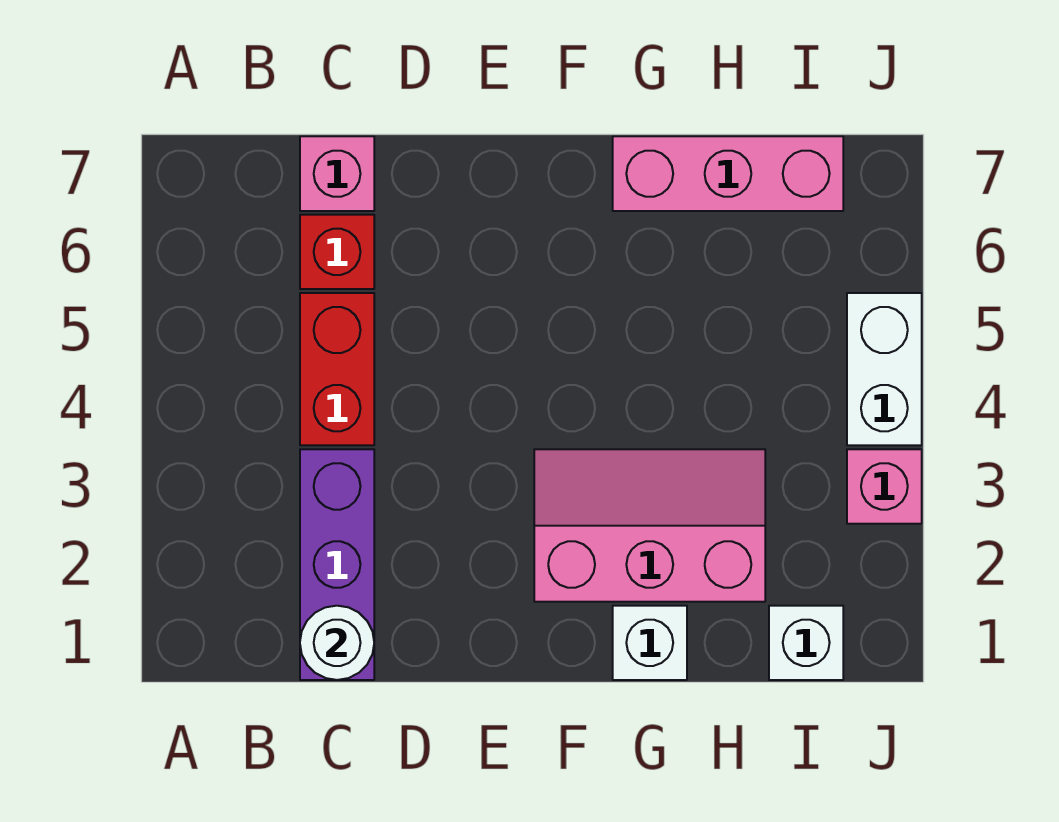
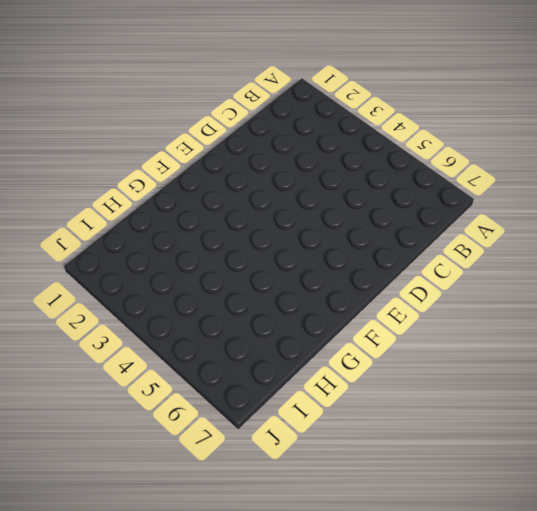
none -> purple 1x3 brick [300,449,374,680]
none -> red 1x2 brick [300,293,374,445]

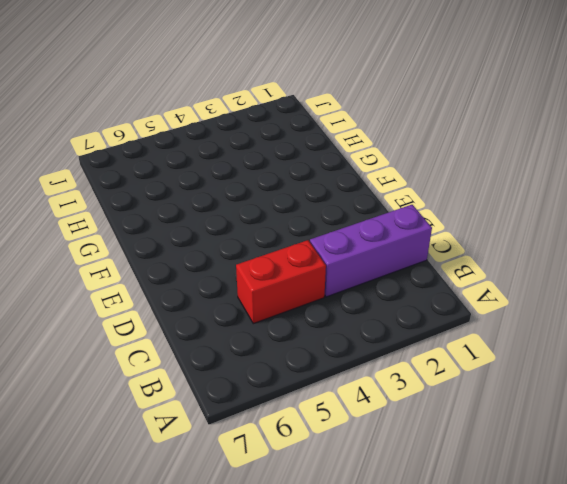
none -> red 1x1 brick [300,215,374,289]
none -> pink 1x1 brick [300,136,374,211]

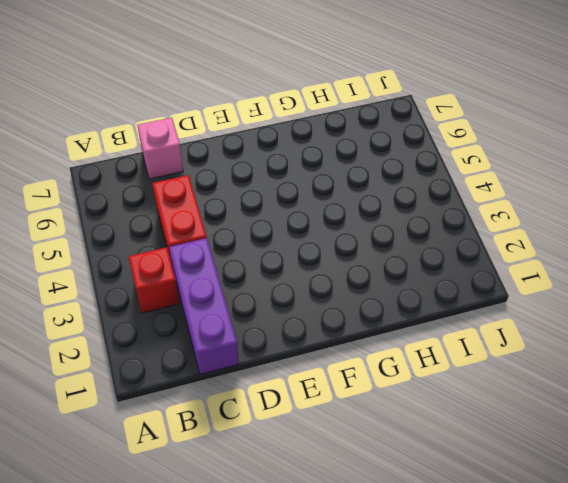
red 1x1 brick [128,247,180,313] -> red 1x1 brick moved to [300,215,374,289]
none -> pink 2x3 slope [534,449,765,602]
none -> white 1x1 brick [613,606,687,680]

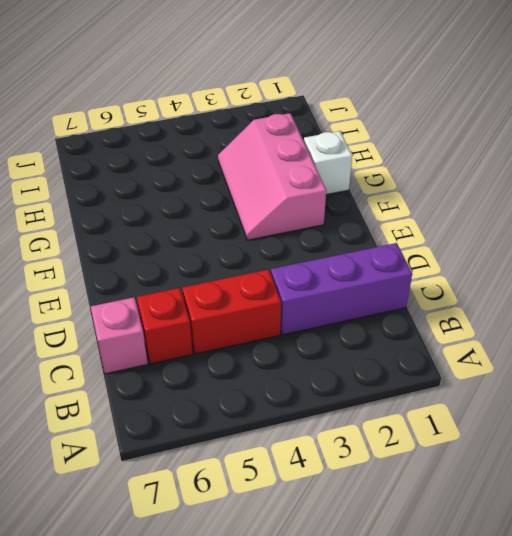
none -> pink 1x3 brick [613,136,843,211]
none -> white 1x1 brick [769,606,843,680]

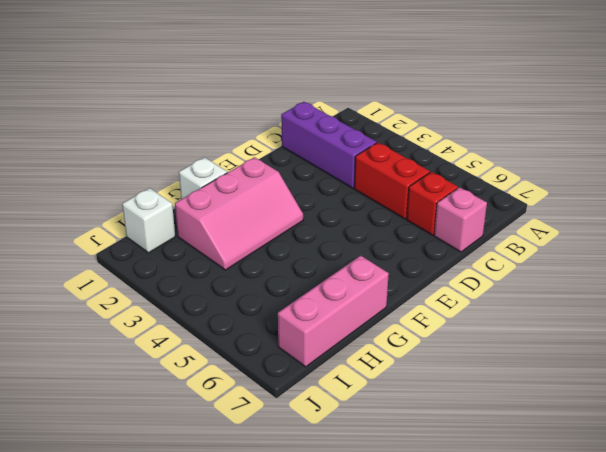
none -> pink 1x1 brick [847,449,922,524]
none -> white 1x2 brick [847,293,922,445]

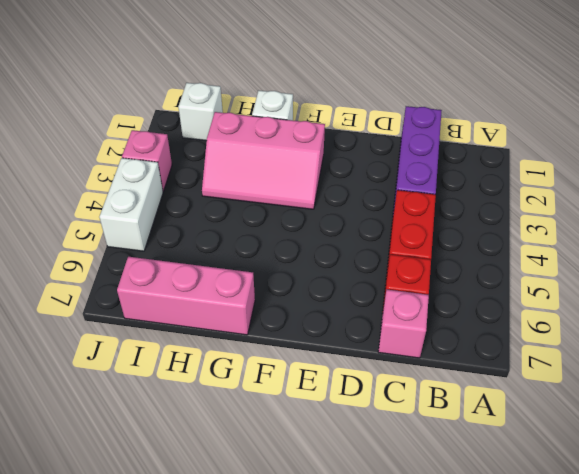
none -> white 1x1 round brick [300,606,374,680]

